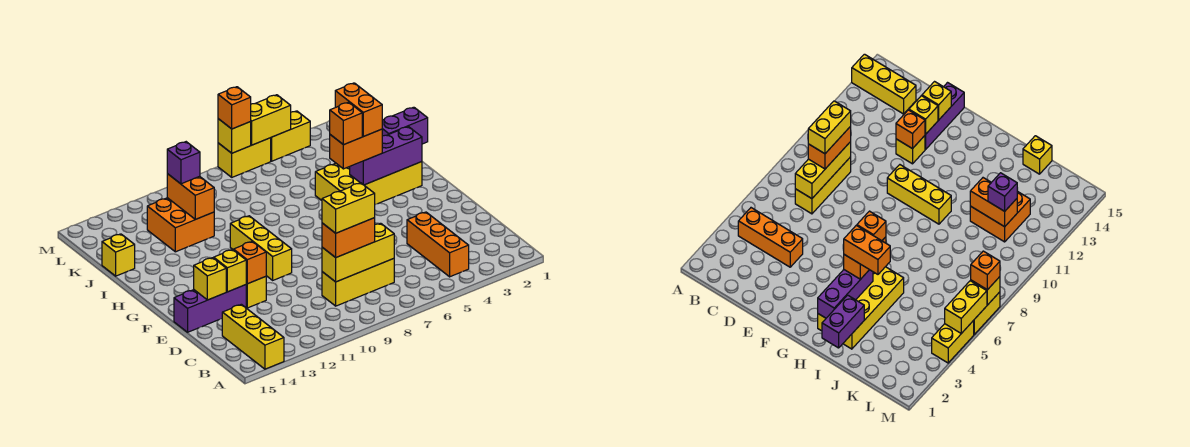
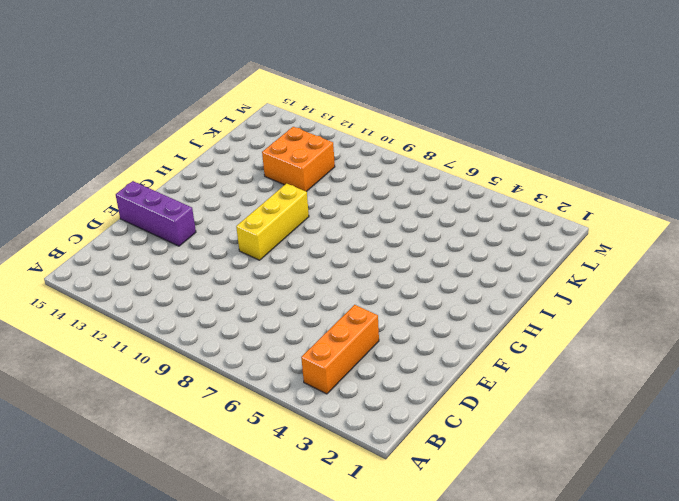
none -> yellow 1x3 brick [222,304,284,369]
none -> yellow 1x3 brick [322,259,394,306]
none -> yellow 1x1 brick [246,276,266,308]

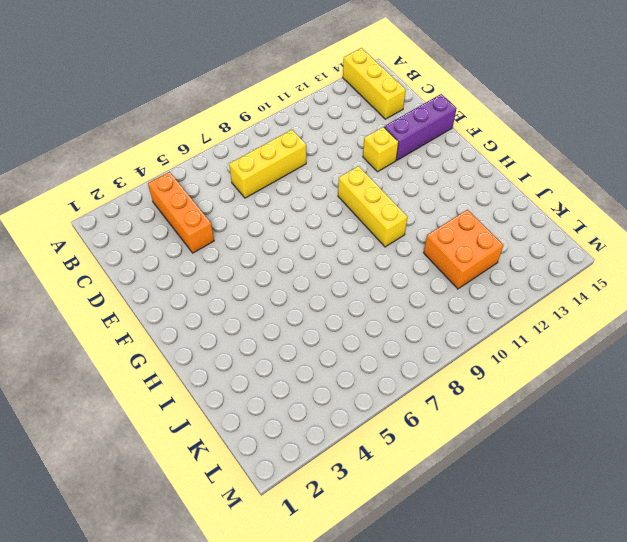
none -> yellow 2x4 brick [315,162,422,204]
none -> yellow 1x1 brick [102,234,135,276]
none -> yellow 1x2 brick [271,111,310,161]

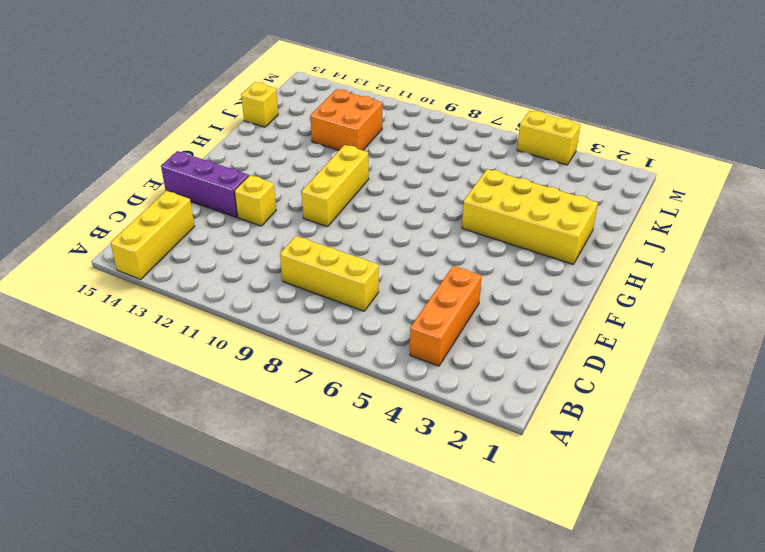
none -> yellow 1x2 brick [218,138,271,177]
none -> yellow 1x3 brick [322,223,394,282]
none -> orange 1x1 brick [234,241,266,284]

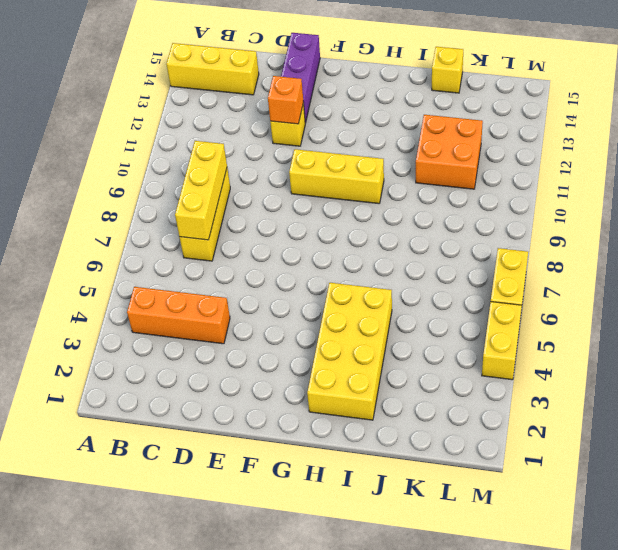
none -> yellow 1x1 brick [214,249,246,292]
none -> yellow 1x1 brick [194,258,226,300]
none -> purple 1x3 brick [350,127,422,185]

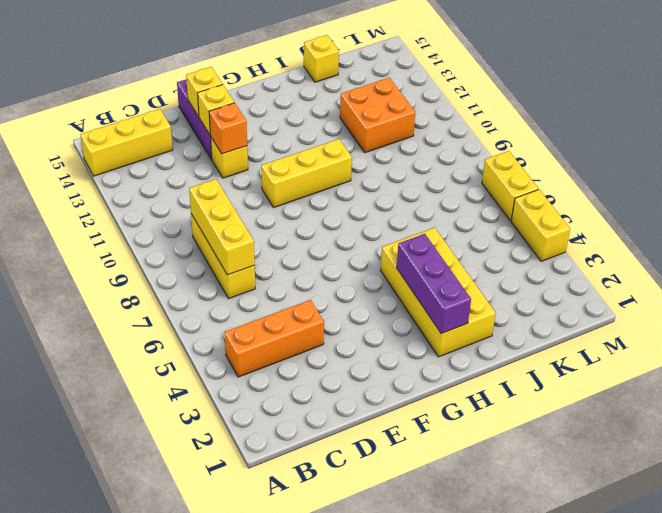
none -> purple 1x2 brick [382,107,428,144]
none -> orange 1x2 brick [167,174,214,219]
none -> yellow 1x2 brick [250,95,291,145]

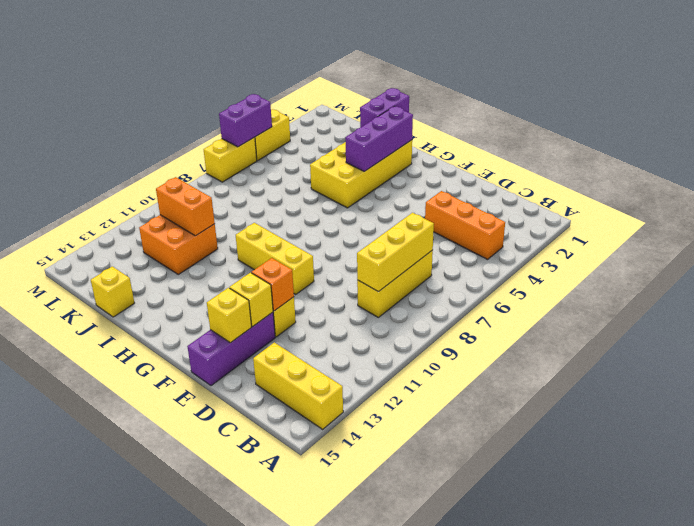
purple 1x2 brick [219,94,272,147] -> yellow 1x2 brick [250,95,291,145]
none -> yellow 1x1 brick [218,119,251,153]
none -> orange 1x2 brick [322,218,375,258]
none -> orange 1x2 brick [330,129,382,169]

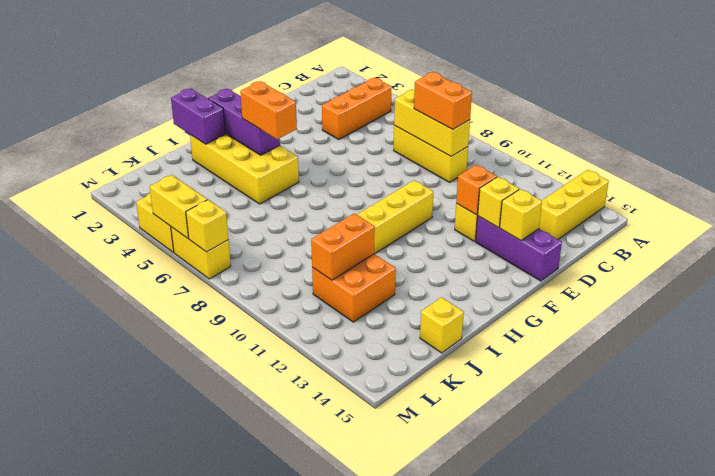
none -> purple 1x1 brick [167,142,200,184]
none -> orange 1x1 brick [218,87,251,129]
none -> yellow 1x2 brick [322,183,375,233]

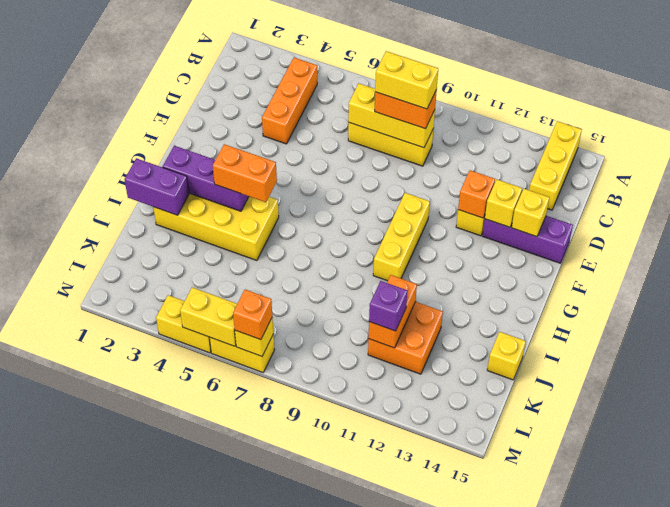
none -> orange 1x2 brick [335,83,382,137]
none -> orange 1x1 brick [330,102,362,145]

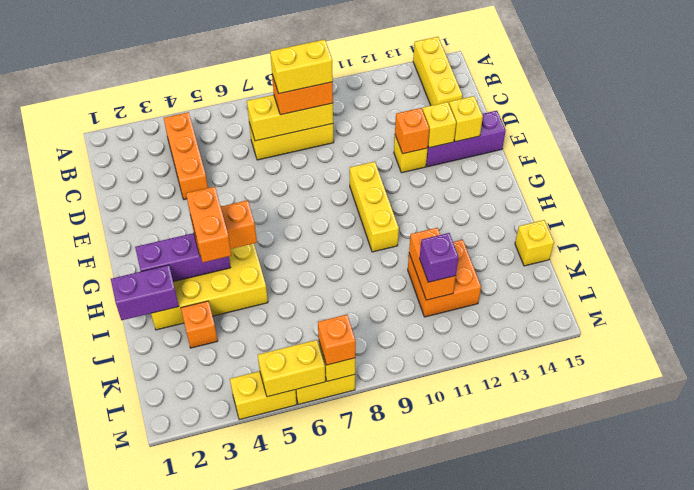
orange 1x1 brick [181,301,218,348] -> orange 1x1 brick moved to [330,102,362,145]

